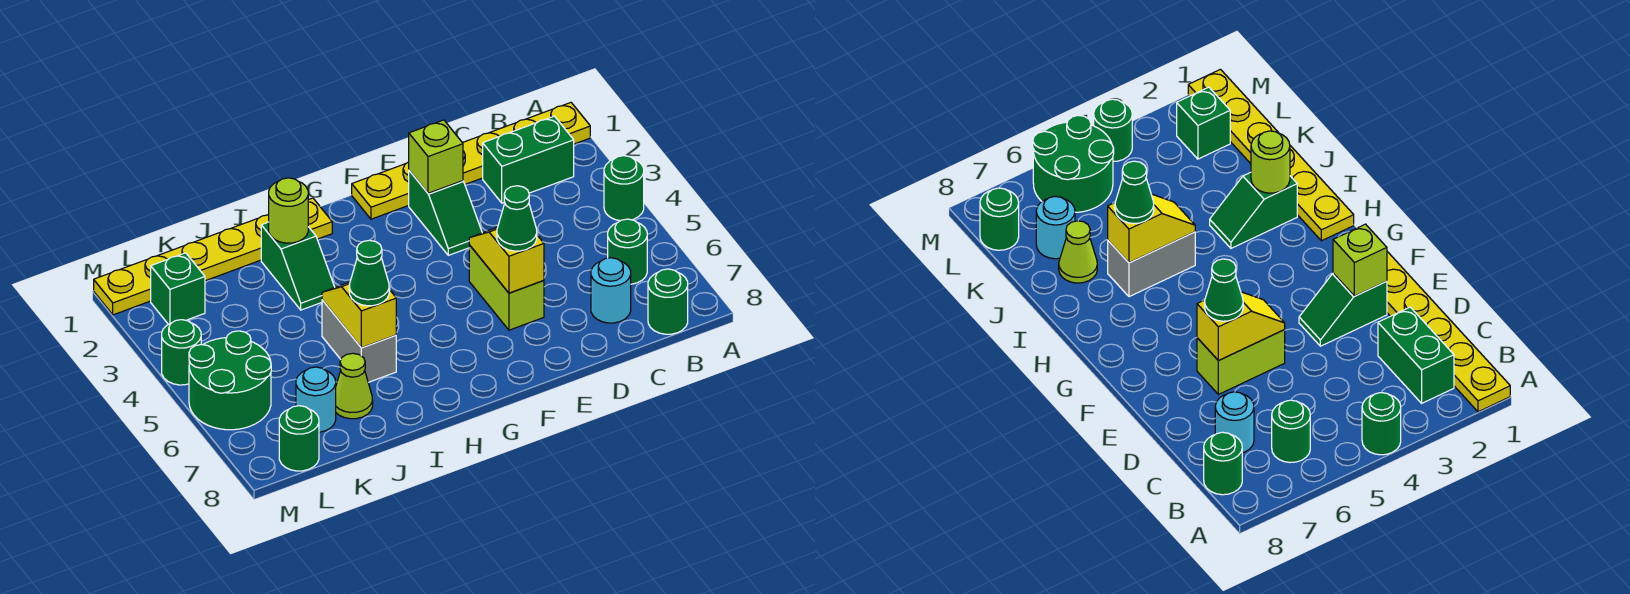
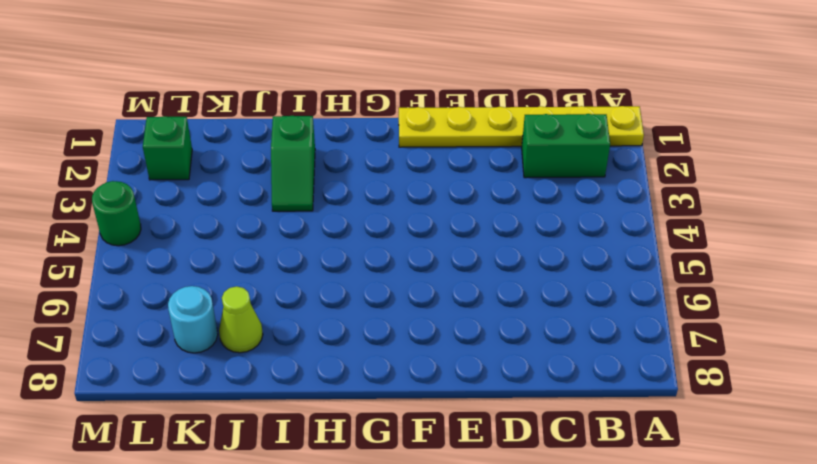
none -> green 1x1 round brick [604,156,644,221]
none -> green 1x1 round brick [608,219,647,284]
none -> green 1x1 round brick [648,269,688,334]

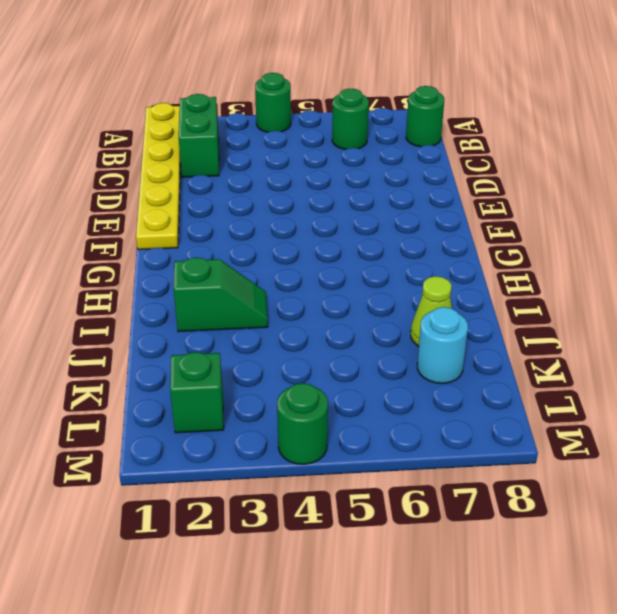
none -> cyan 1x1 round brick [591,258,631,323]
none -> green 1x2 slope [409,171,482,255]
none -> lime 1x2 brick [469,245,544,330]

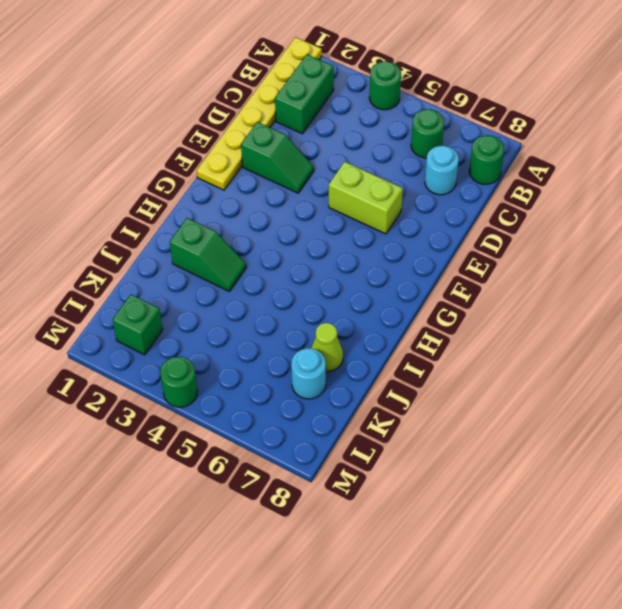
none -> yellow 1x6 plate [94,198,332,315]
none -> grey 1x2 brick [322,300,396,382]
none -> green 2x2 round brick [189,331,271,430]

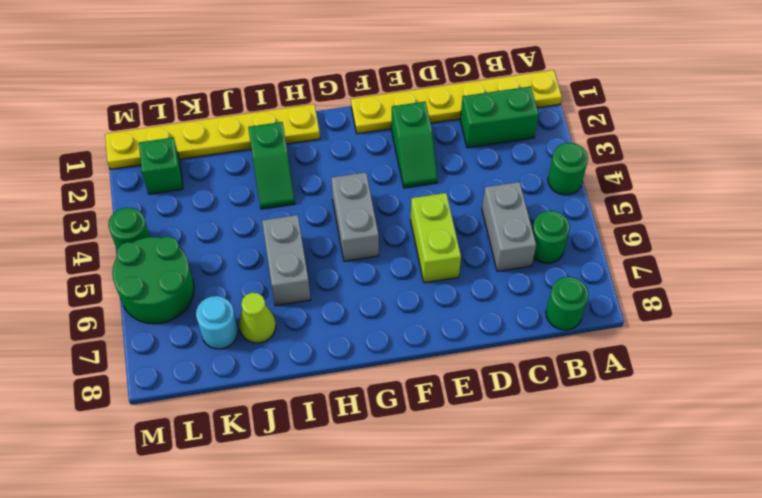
grey 1x2 brick [482,182,536,271] -> none
grey 1x2 brick [331,172,379,261] -> none
none -> cyan 1x1 round brick [591,258,631,323]
none -> green 1x1 round brick [279,406,319,471]
none -> lime 1x1 brick [409,120,463,193]

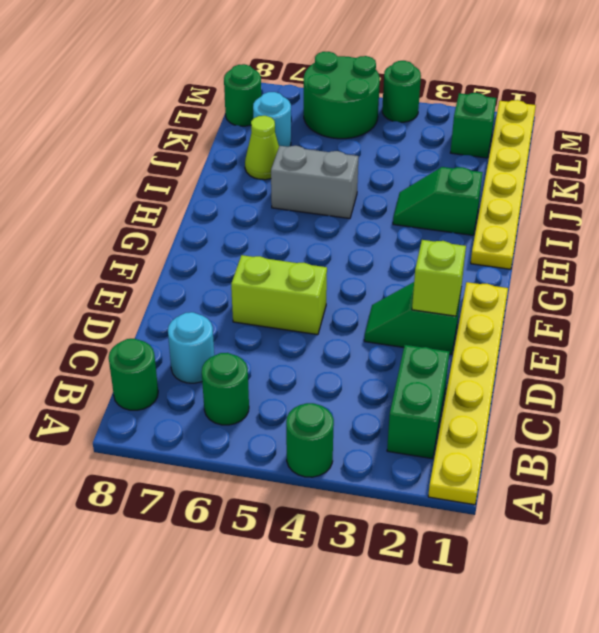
none -> yellow 1x2 slope [469,227,544,293]
none -> lime 1x1 round brick [269,178,308,243]
none -> yellow 1x2 slope [322,282,396,348]

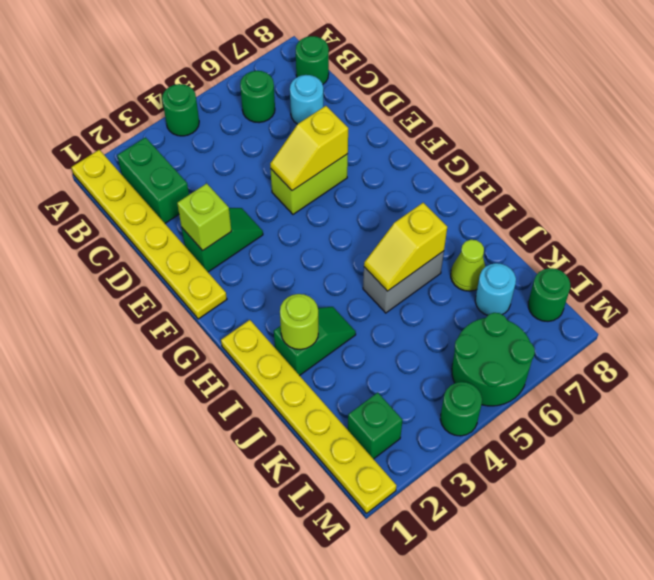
none -> green 1x1 cone [497,186,537,251]
none -> green 1x1 cone [349,240,389,306]

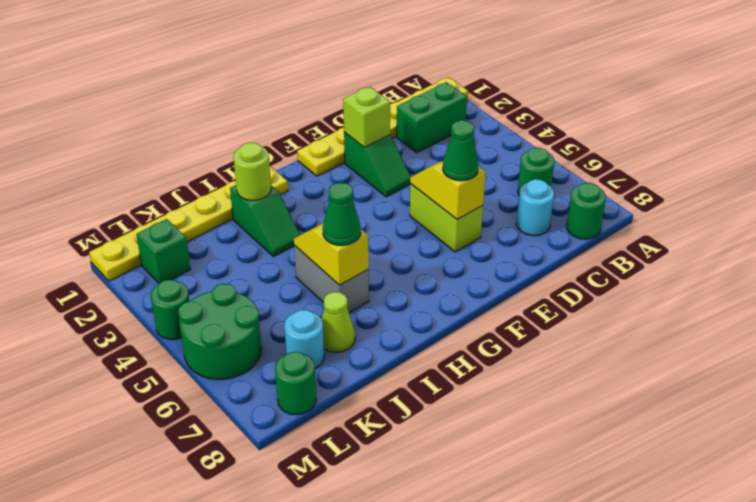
none -> green 1x1 round brick [604,156,644,221]

